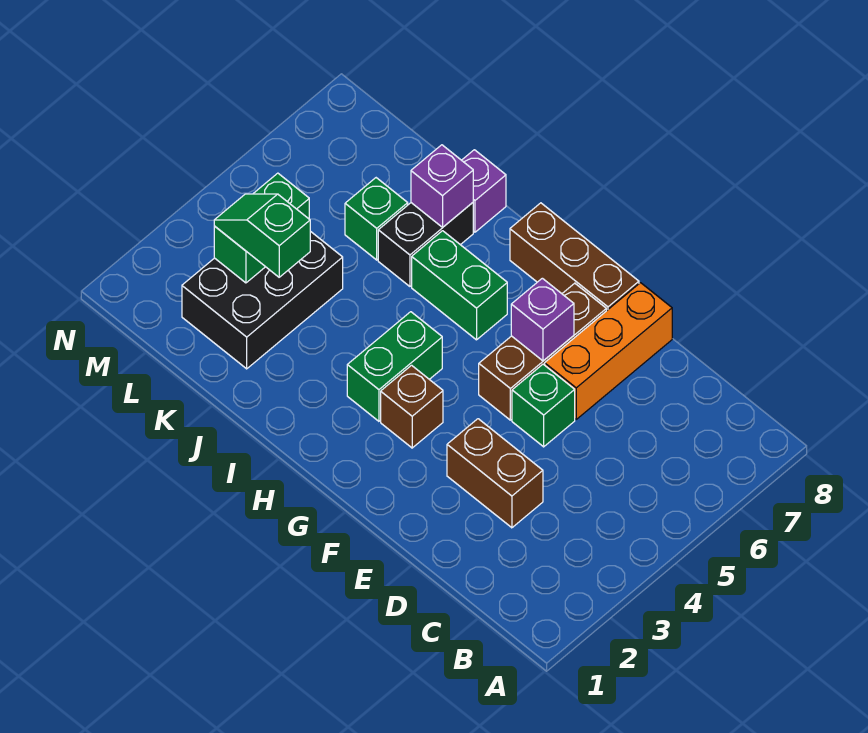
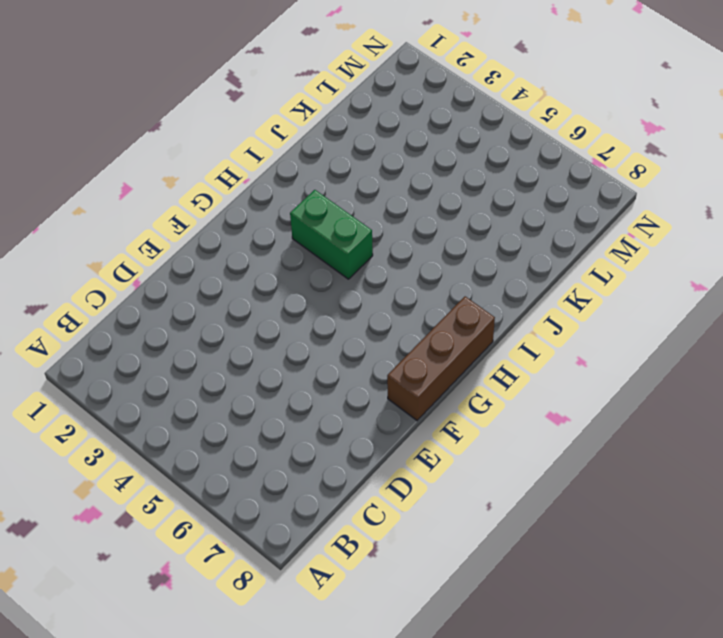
none -> brown 1x2 brick [447,419,543,528]
none -> green 1x1 brick [512,364,575,447]
none -> orange 1x3 brick [545,283,672,419]

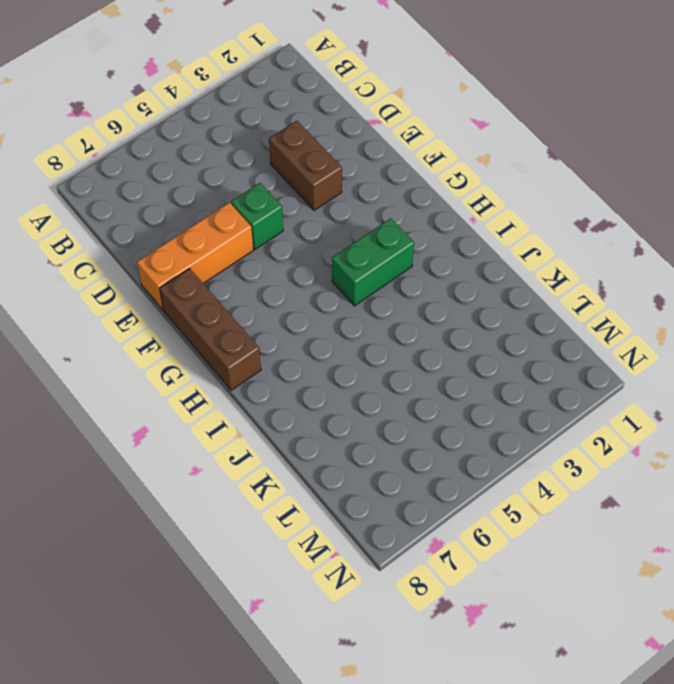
none -> brown 1x3 brick [479,283,606,420]
none -> brown 1x1 brick [381,365,443,448]
none -> green 1x2 brick [412,231,507,340]

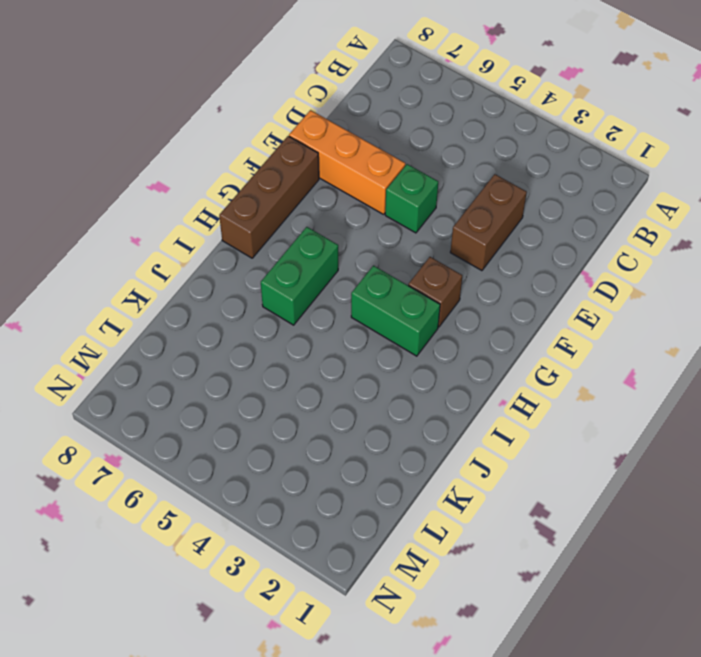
none -> brown 1x3 brick [479,283,606,420]
none -> black 1x2 brick [378,203,473,286]
none -> purple 1x1 brick [462,150,506,232]

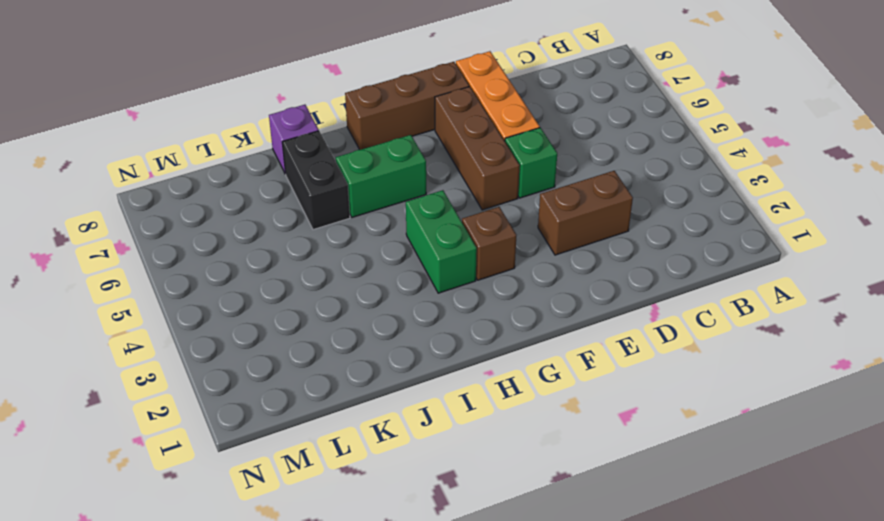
none -> black 2x3 brick [182,231,343,369]
none -> green 1x1 brick [345,178,408,260]
none -> purple 1x1 brick [511,278,574,361]

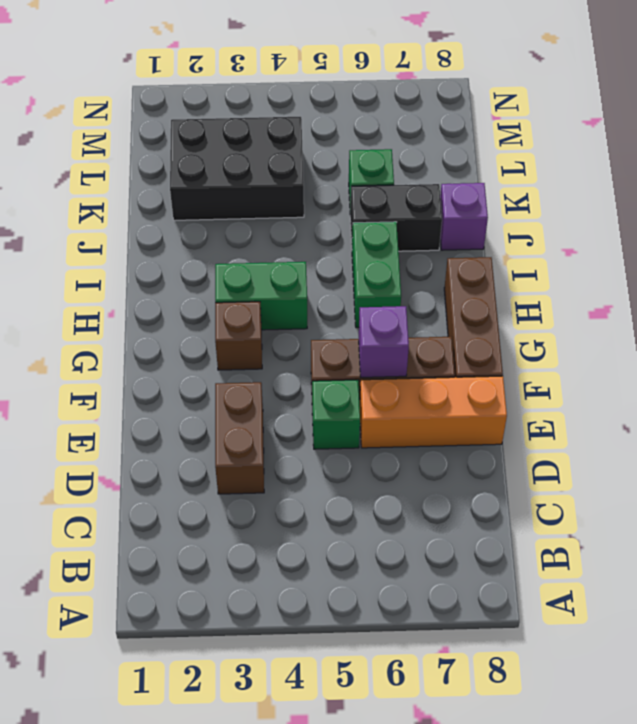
none -> purple 1x1 brick [411,145,473,227]
none -> green 1x2 brick [214,173,309,283]
none -> green 1x2 slope [214,194,310,277]

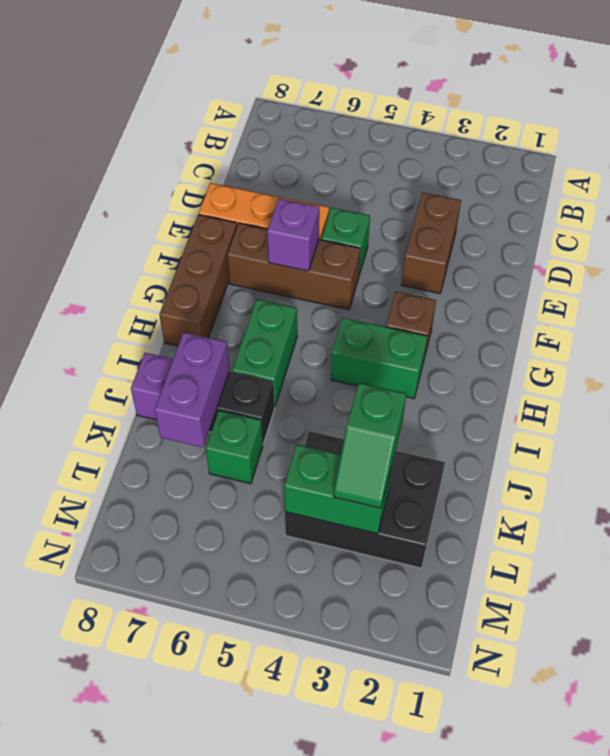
purple 1x2 brick [155,332,229,447] -> purple 1x1 brick [411,145,473,227]

